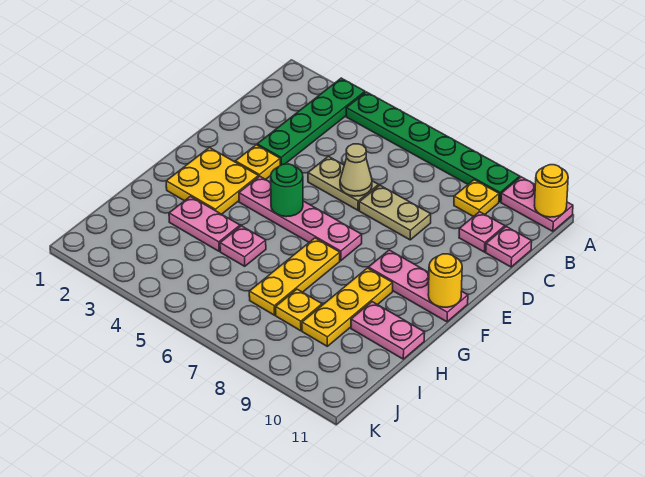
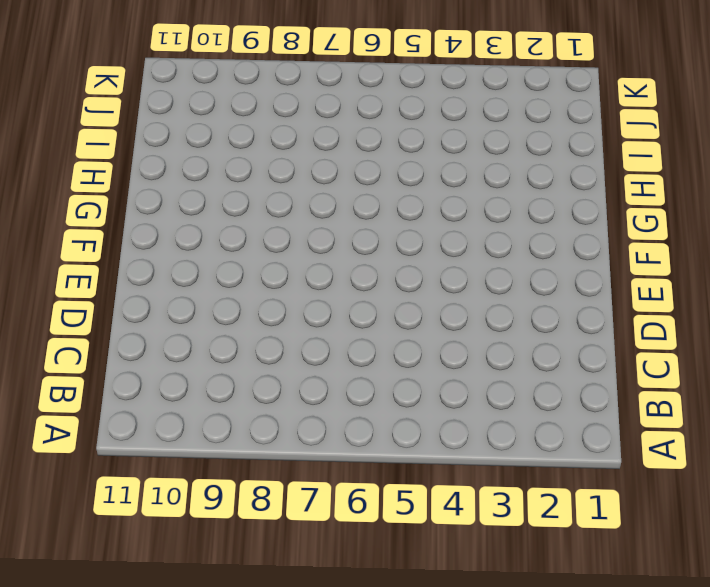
none -> green 1x4 plate [257,78,365,165]
none -> green 1x6 plate [346,92,520,202]
none -> pink 1x2 plate [501,177,573,231]

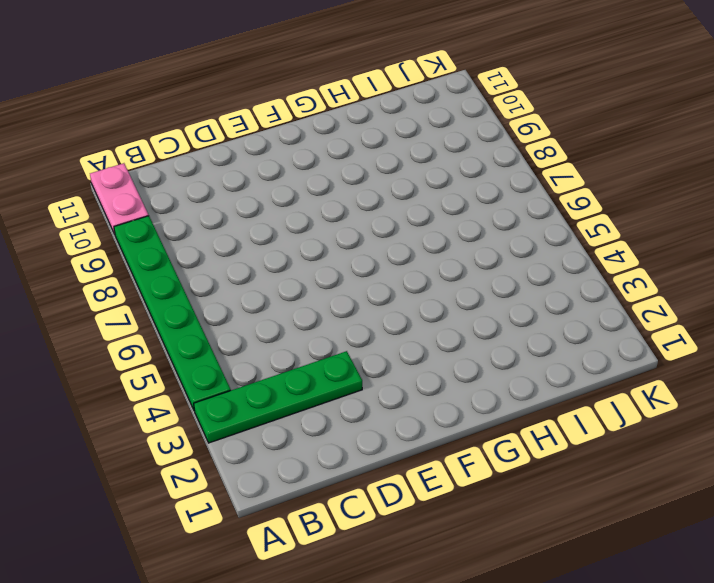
none -> yellow 1x1 plate [454,180,499,217]
none -> pink 1x1 plate [459,212,505,252]
none -> pink 1x1 plate [486,227,532,267]

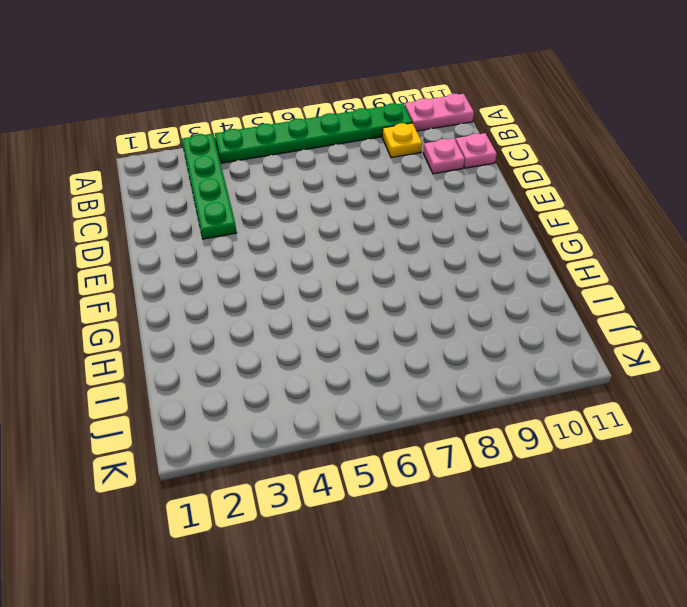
none -> tan 1x2 plate [308,156,379,210]
none -> tan 1x2 plate [359,185,431,240]
none -> yellow 1x1 plate [235,145,280,179]

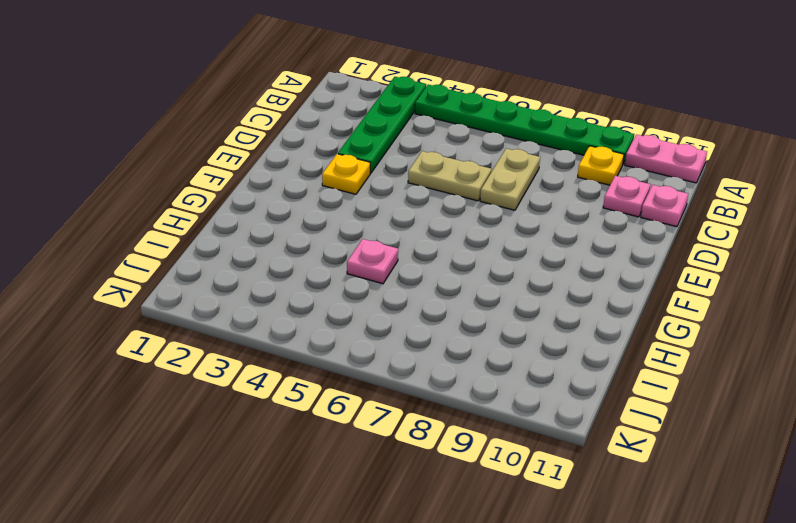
tan 1x2 plate [480,149,540,210] -> tan 1x2 plate turned to [359,185,431,240]
none -> yellow 2x2 plate [166,148,259,214]
none -> pink 1x4 plate [239,176,362,261]
none -> pink 1x3 plate [368,250,468,322]

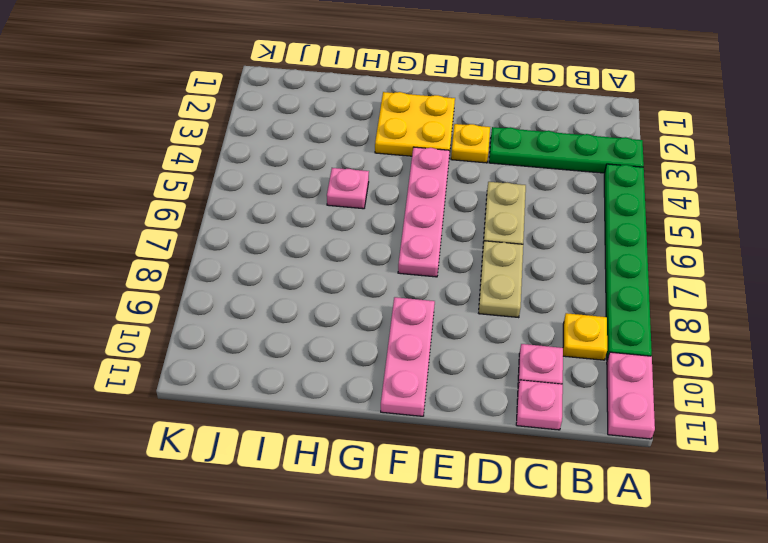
none -> yellow 1x3 plate [249,238,340,315]
none -> yellow 1x3 plate [302,268,393,346]
none -> pink 1x2 plate [169,196,240,251]

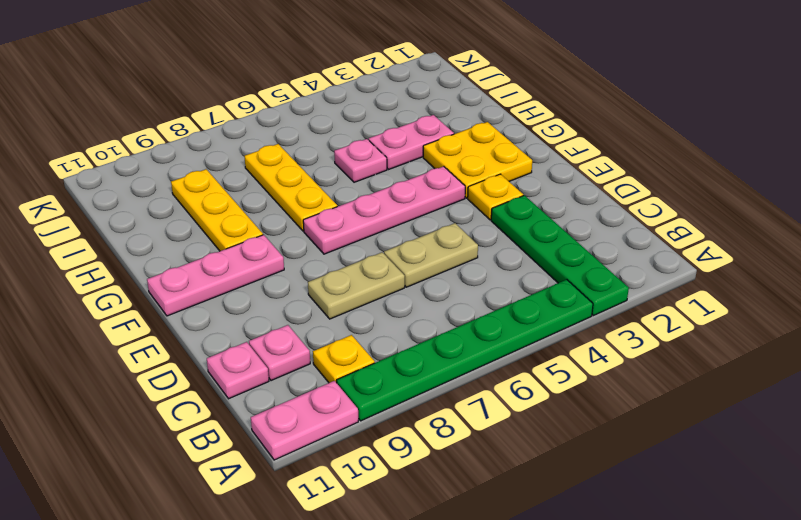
none -> pink 1x2 plate [351,302,425,359]
none -> yellow 1x1 plate [276,289,322,331]
none -> yellow 1x1 round brick [534,165,568,217]

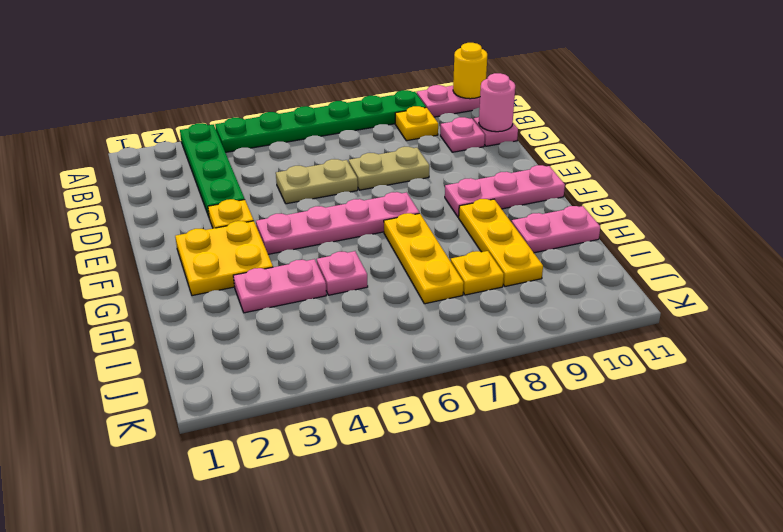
pink 1x1 round brick [479,73,515,132] -> none
none -> tan 1x1 cone [340,144,372,196]
none -> green 1x1 round brick [271,164,303,217]
none -> yellow 1x1 round brick [428,254,462,307]

